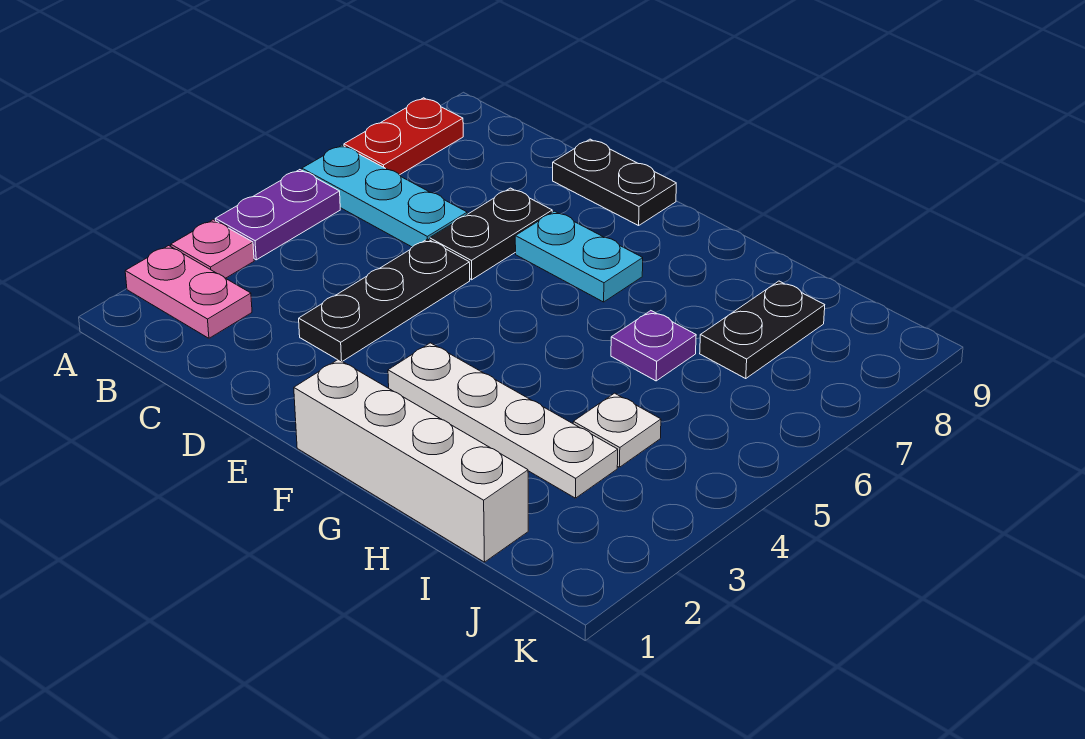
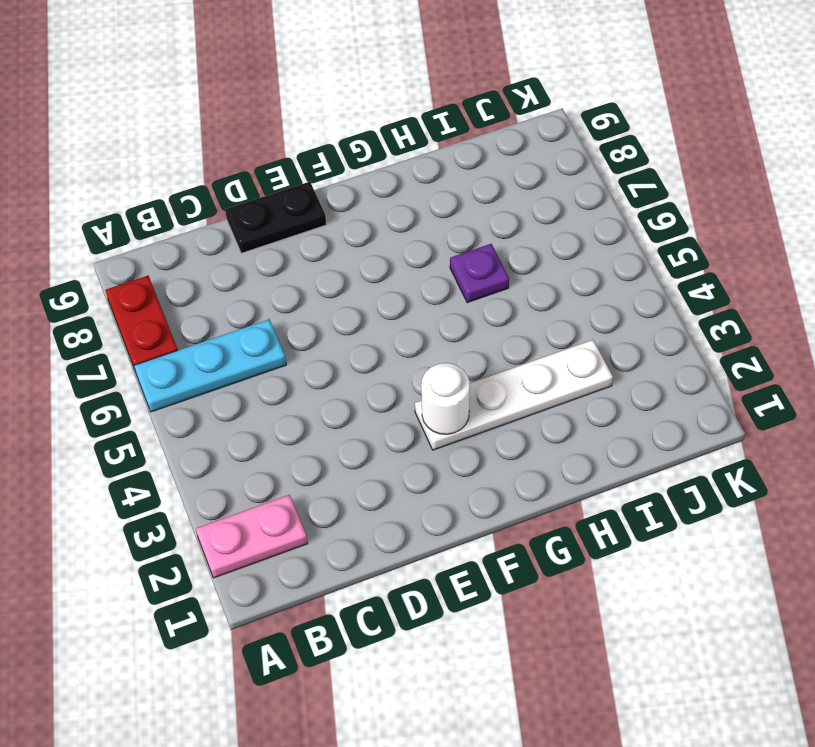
white 1x1 round brick [421,363,470,434] -> none
none -> pink 1x1 plate [171,220,254,278]
none -> purple 1x2 plate [215,170,340,260]
none -> black 1x3 plate [299,239,470,361]

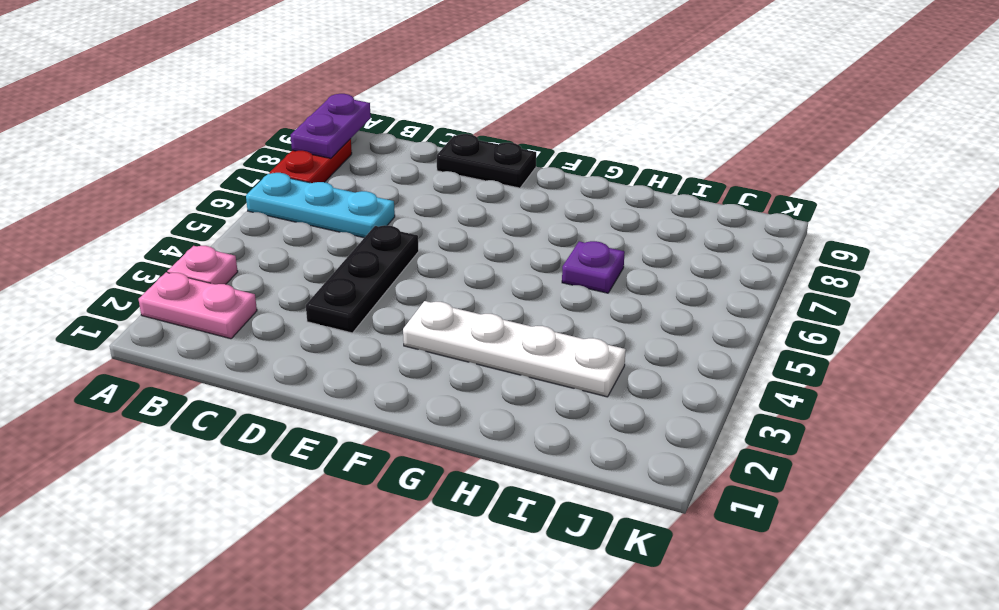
purple 1x2 plate [291,94,371,158] -> purple 1x2 plate moved to [215,170,340,260]
none -> black 1x2 plate [430,188,552,280]
none -> cyan 1x2 plate [515,211,643,302]
none -> white 1x4 brick [294,359,528,562]

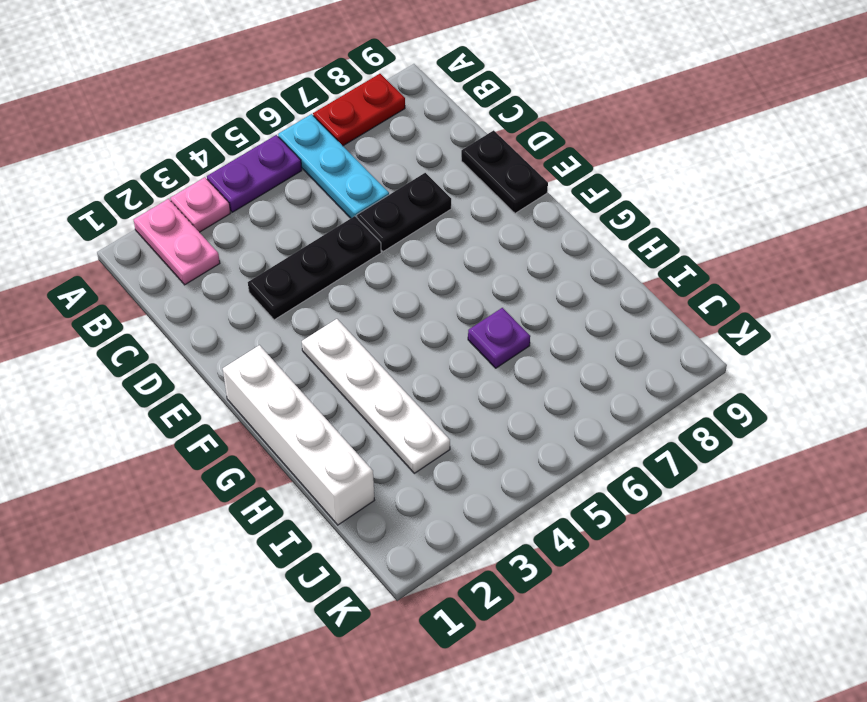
none -> cyan 1x2 plate [515,211,643,302]
none -> white 1x1 plate [573,393,661,467]
none -> black 1x2 plate [700,281,825,378]

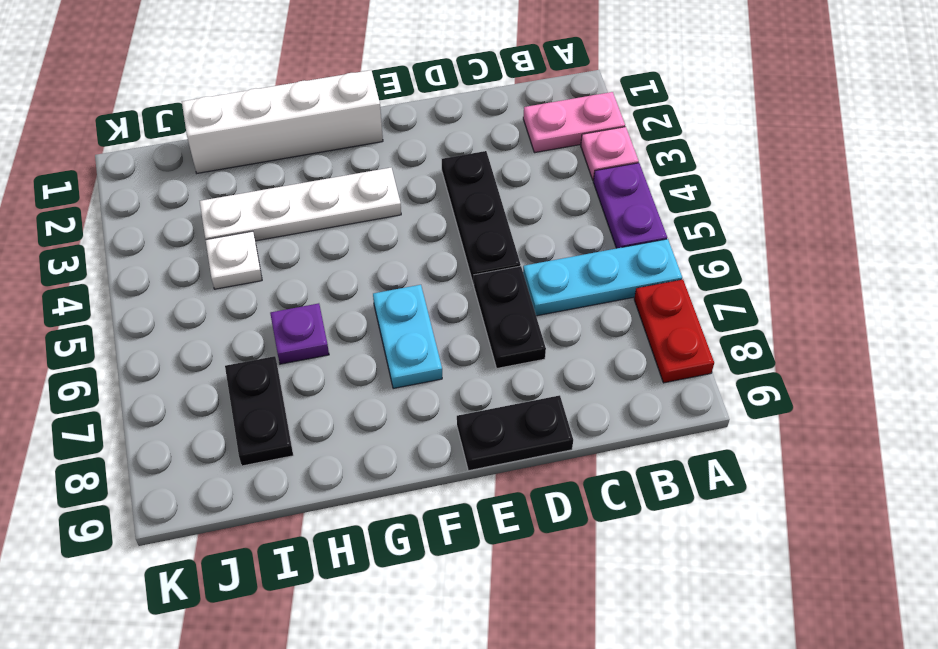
cyan 1x2 plate [373,285,442,389] -> cyan 1x2 plate turned to [515,211,643,302]

